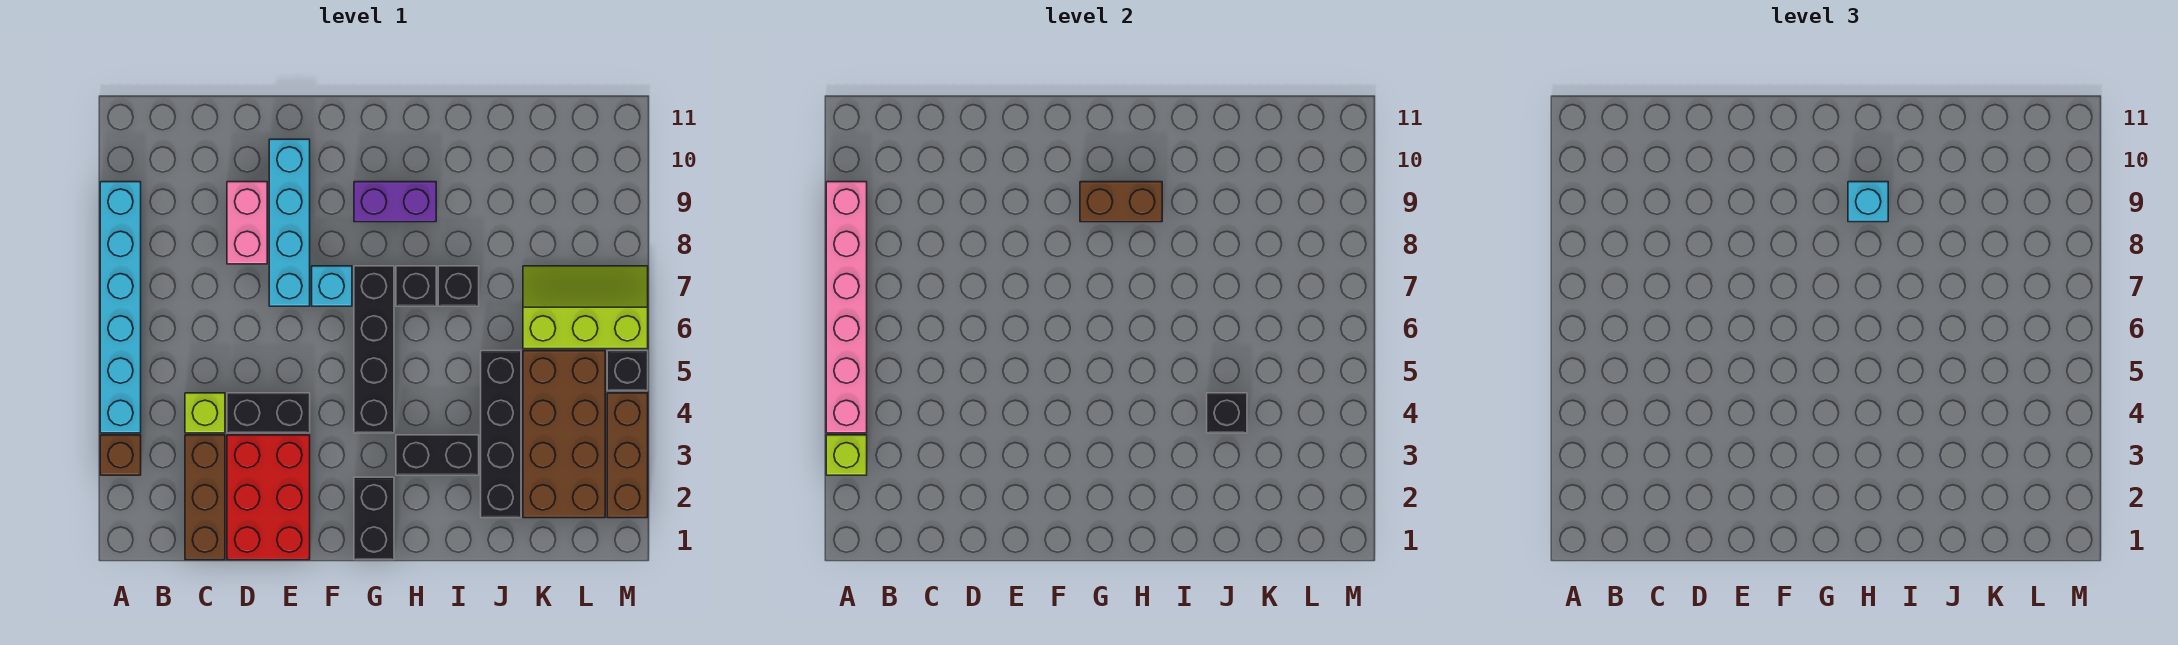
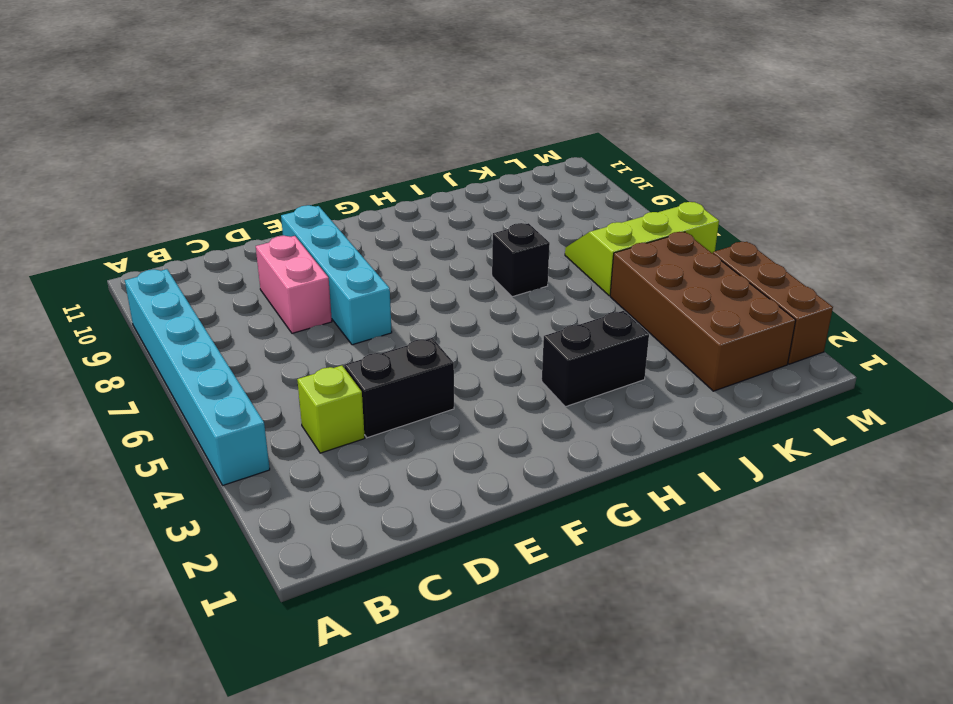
none -> brown 1x1 brick [100,435,141,475]
none -> brown 1x3 brick [185,435,225,560]
none -> red 2x3 brick [227,435,310,560]

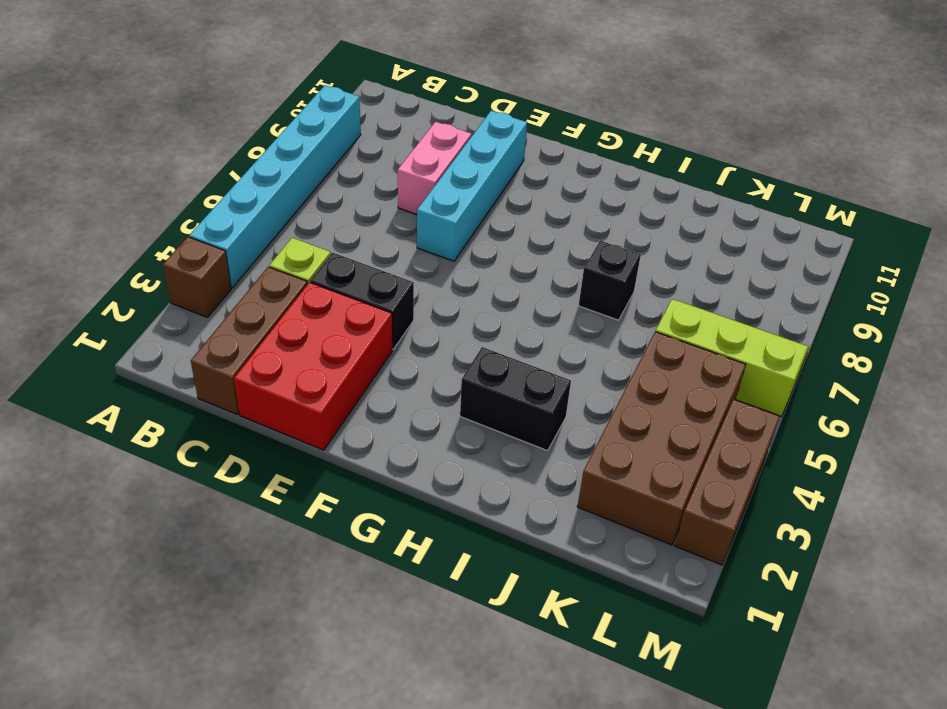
none -> cyan 1x1 brick [312,266,352,306]
none -> black 1x2 brick [354,477,394,560]
none -> black 1x4 brick [354,266,394,433]

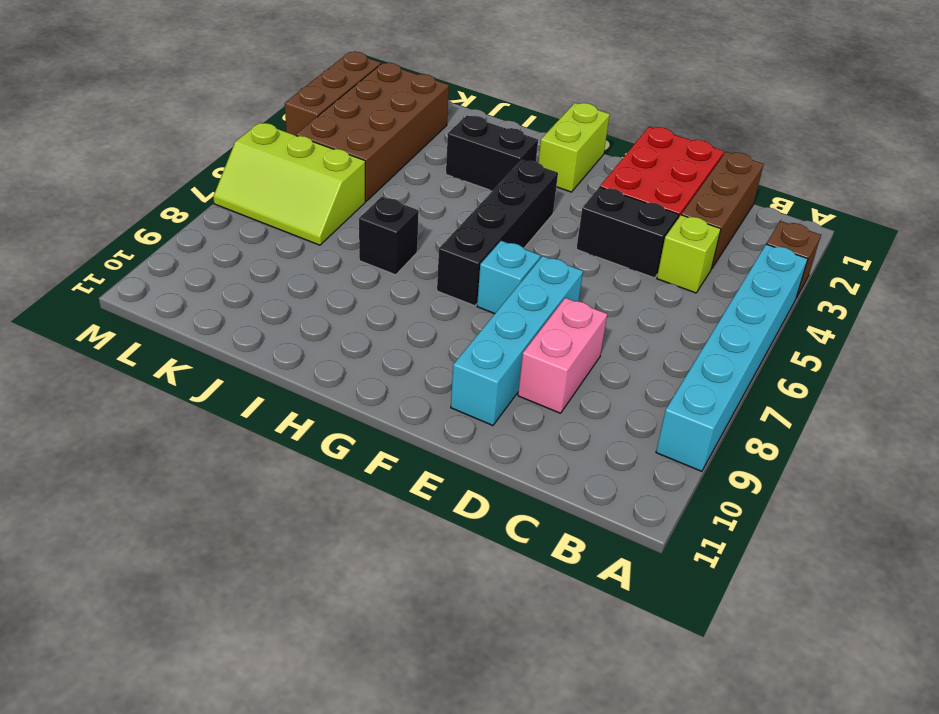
lime 1x2 brick [538,103,610,192] -> black 1x2 brick [354,477,394,560]
none -> purple 1x2 brick [354,182,436,222]
none -> black 1x1 brick [396,266,436,306]
none -> black 1x4 brick [481,351,521,518]

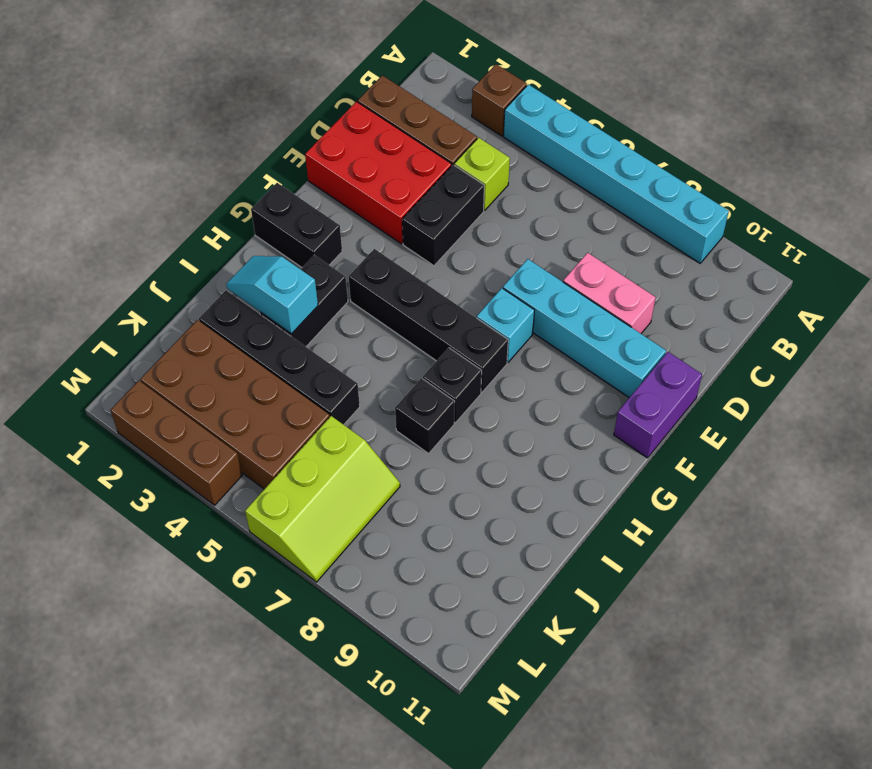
purple 1x2 brick [614,352,702,458] -> purple 1x2 brick moved to [354,182,436,222]
cyan 1x2 slope [226,256,318,334] -> none
none -> black 1x1 brick [607,351,648,391]
none -> lime 1x1 brick [826,435,867,475]
none -> pink 1x6 brick [826,182,867,433]

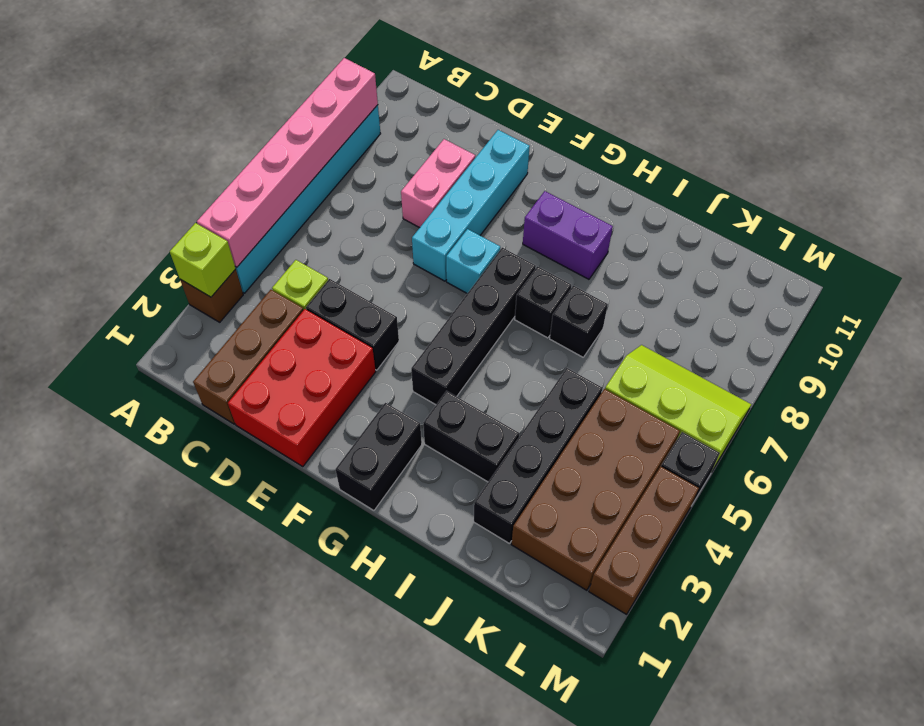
none -> brown 1x2 brick [1080,182,1162,222]
none -> black 1x1 brick [1207,393,1247,433]
none -> cyan 1x1 brick [1848,182,1888,222]

